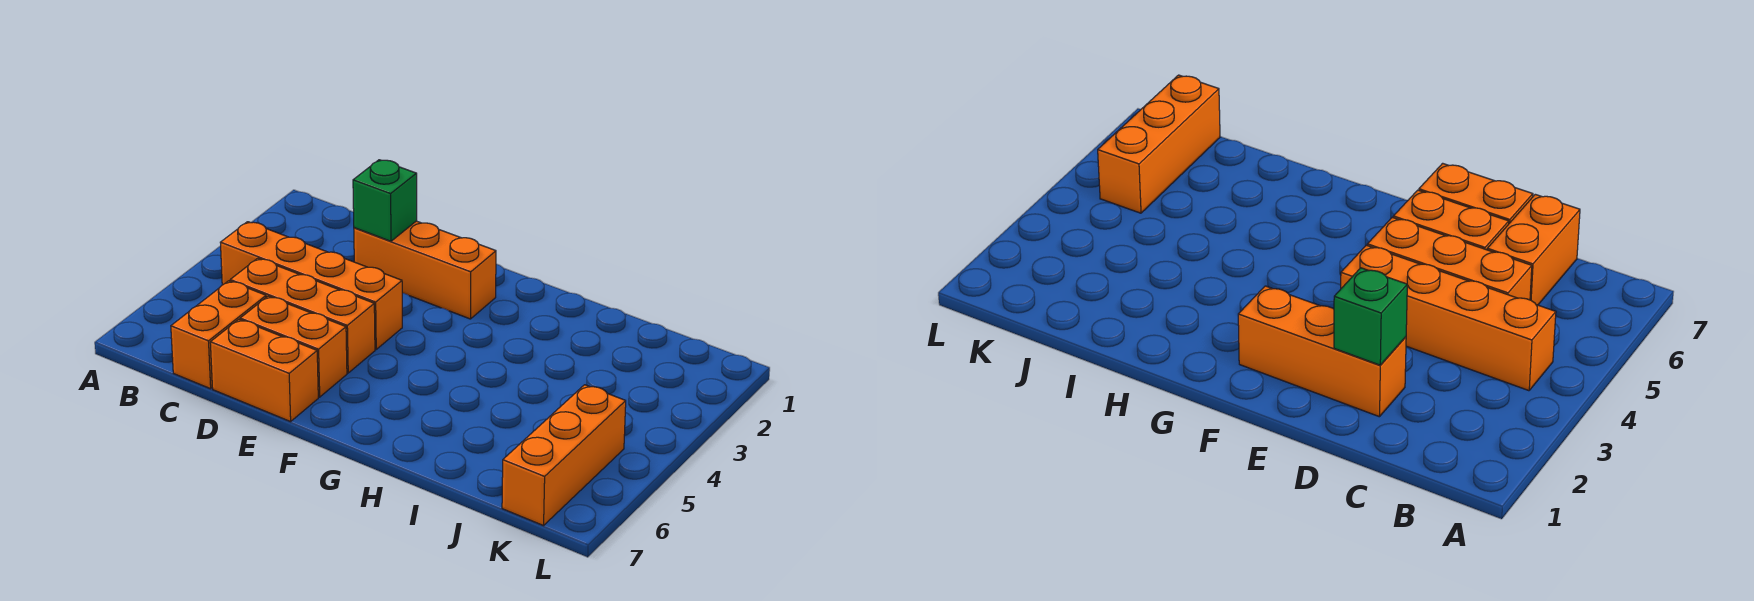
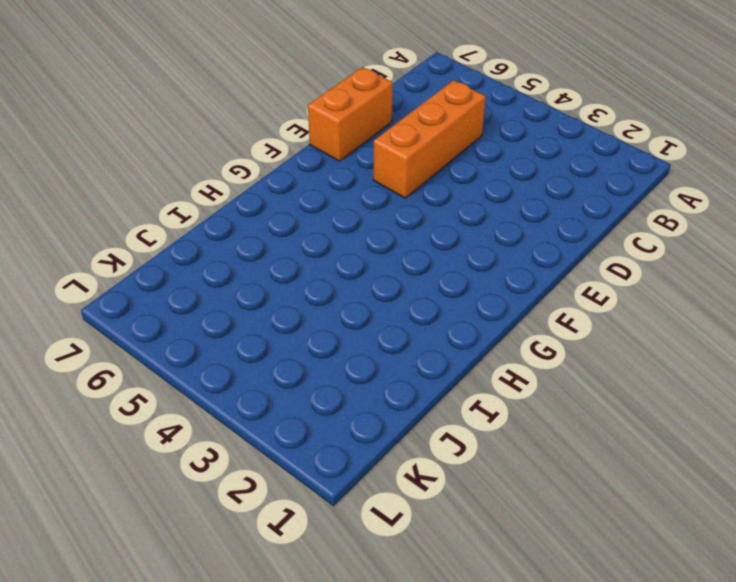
none -> orange 1x4 brick [220,222,402,349]
none -> orange 1x2 brick [171,281,266,389]

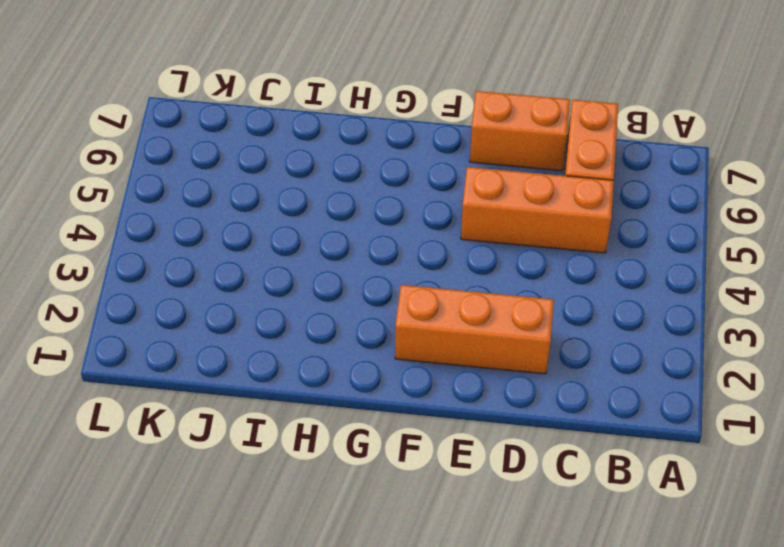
none -> orange 1x4 brick [220,222,402,349]
none -> orange 1x2 brick [240,296,347,397]

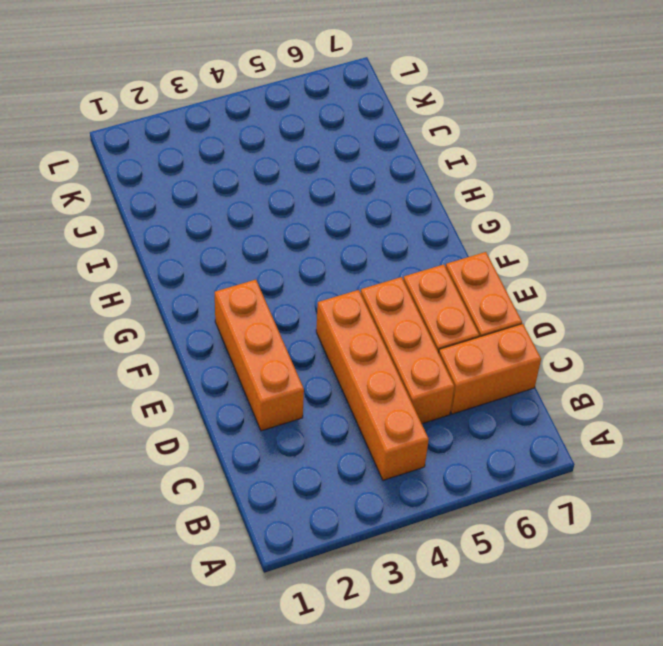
none -> orange 1x3 brick [502,385,626,526]
none -> green 1x1 brick [353,160,417,241]

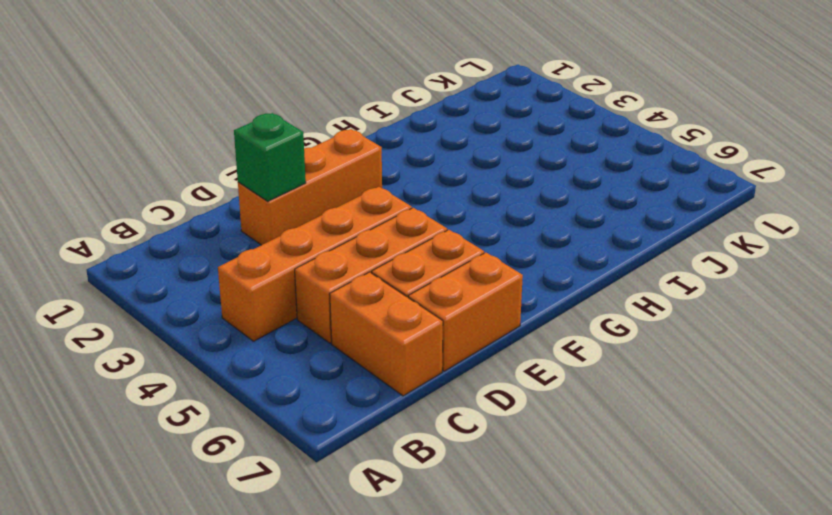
none -> orange 1x3 brick [502,385,626,526]

